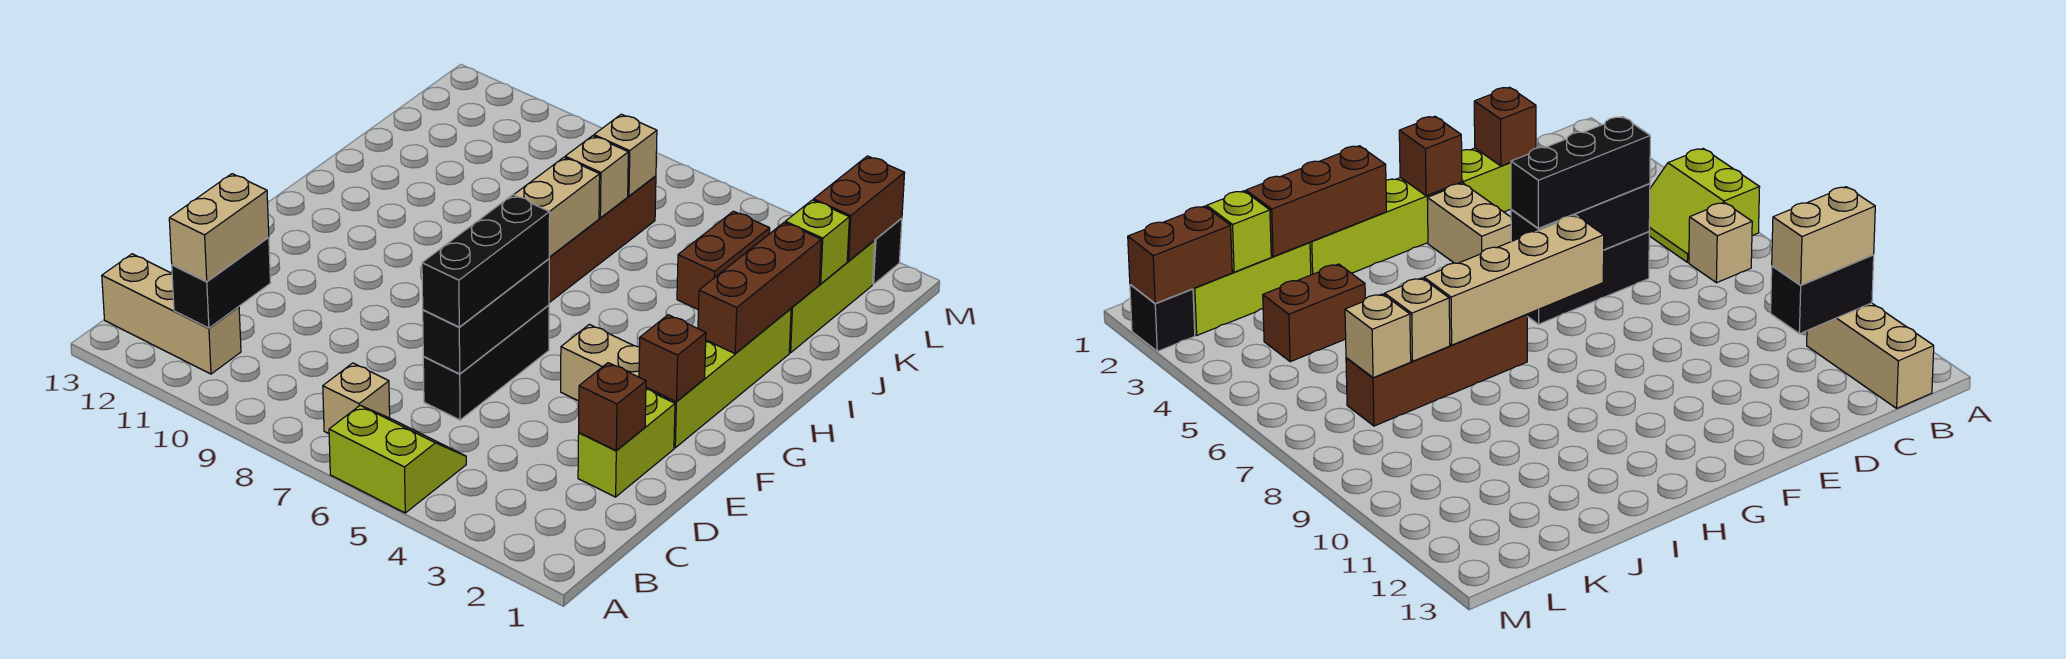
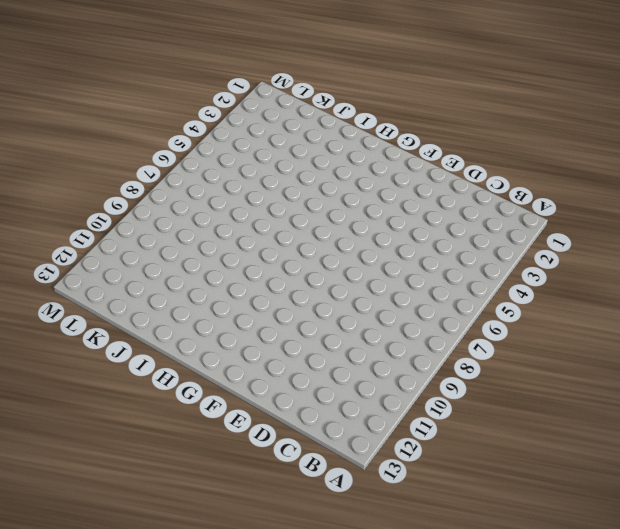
none -> lime 2x2 slope [329,405,466,513]
none -> tan 1x1 brick [323,363,390,434]
none -> tan 1x3 brick [102,254,241,374]

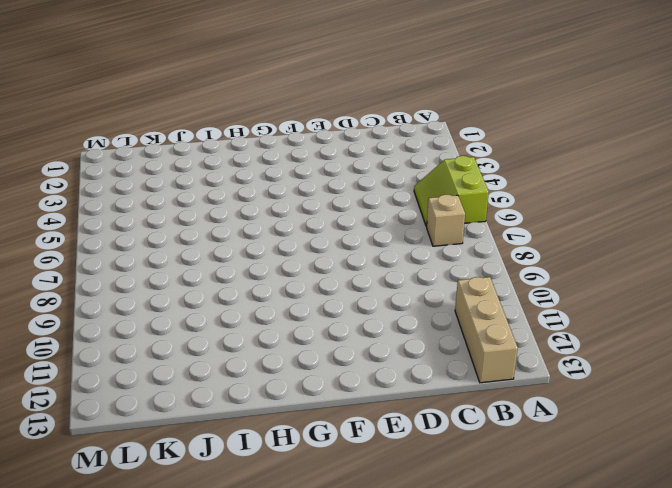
none -> lime 1x2 brick [578,389,675,497]
none -> black 1x3 brick [423,305,549,420]
none -> lime 1x4 brick [646,309,791,448]

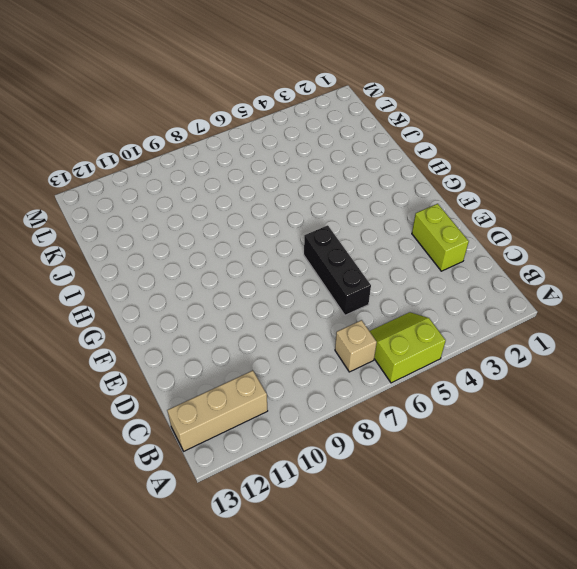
none -> lime 1x4 brick [646,309,791,448]
none -> tan 1x2 brick [561,324,640,401]
none -> brown 1x4 brick [549,176,656,303]

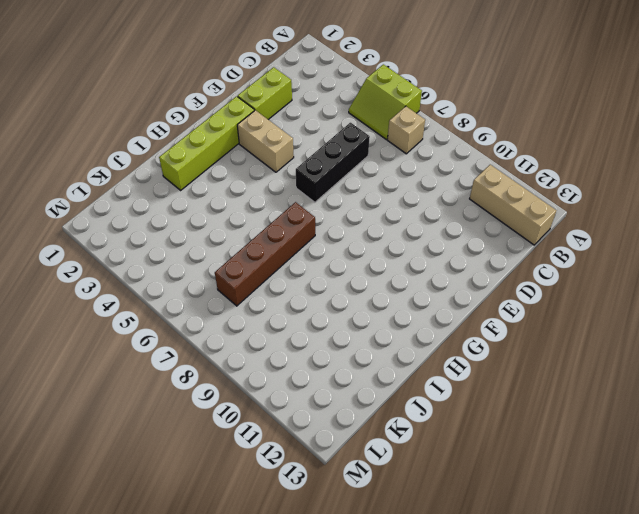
none -> lime 1x3 brick [789,241,875,353]
none -> brown 1x2 brick [677,211,770,309]
none -> black 1x1 brick [872,218,902,284]

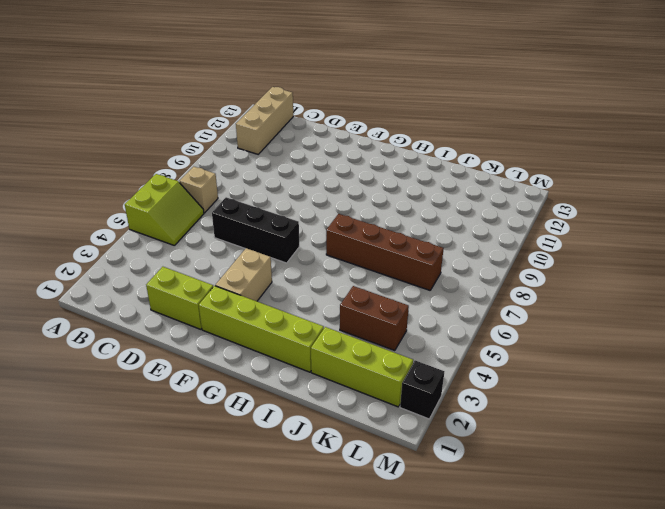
none -> black 1x2 brick [172,237,271,328]
none -> brown 1x1 brick [579,363,646,450]
none -> black 1x3 brick [423,259,549,374]

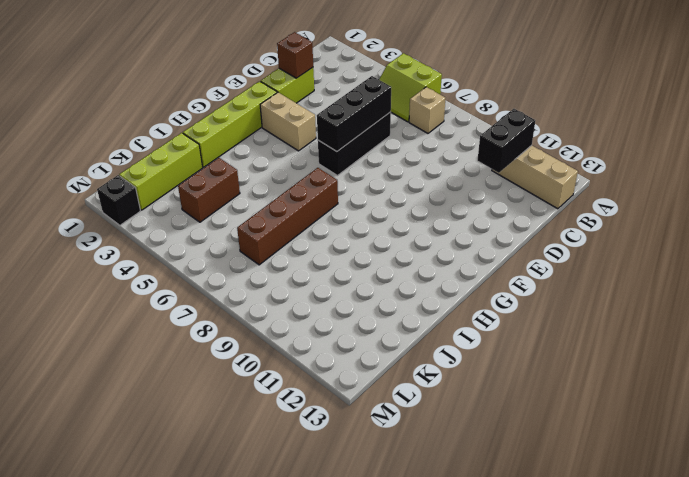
none -> brown 1x1 brick [639,315,706,401]
none -> tan 1x4 brick [514,157,600,257]
none -> brown 1x3 brick [698,223,821,354]

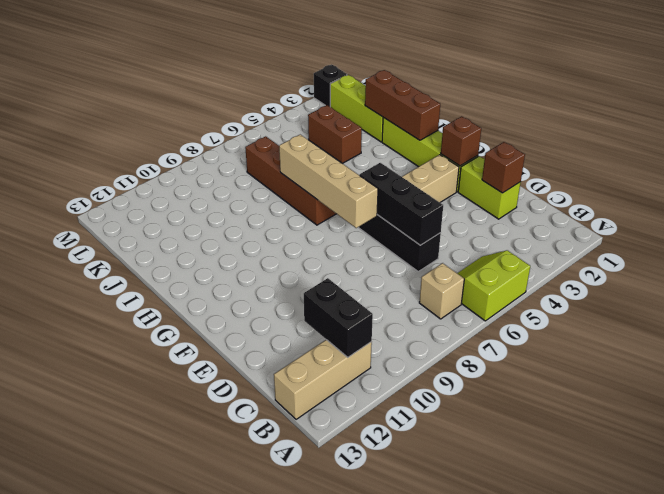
none -> tan 1x1 brick [565,136,628,218]
none -> lime 1x1 brick [785,200,849,284]
none -> tan 1x1 brick [594,114,657,196]

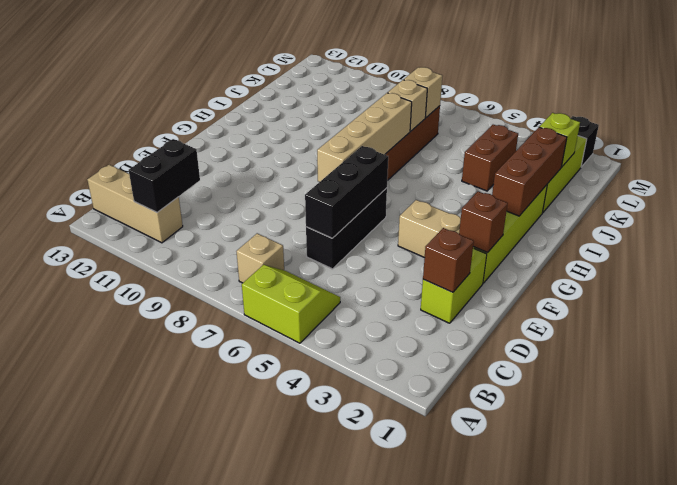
none -> brown 1x2 brick [813,156,905,261]
none -> tan 1x2 brick [169,174,269,281]
none -> black 1x3 brick [422,195,550,327]

